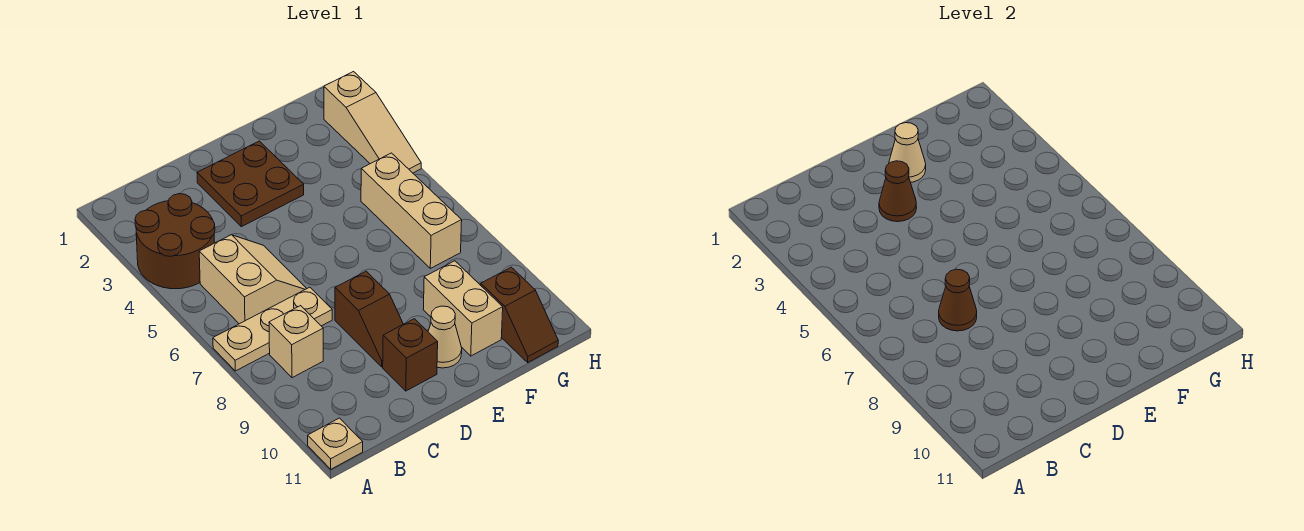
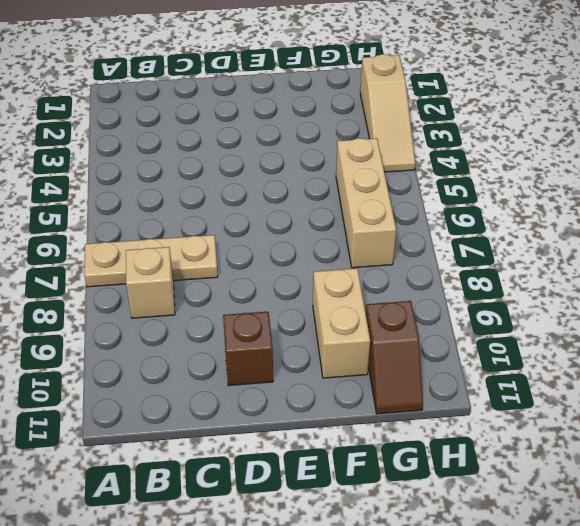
none -> brown 2x2 round brick [135,194,215,289]
none -> tan 1x1 plate [308,418,363,469]
none -> tan 2x2 slope [199,235,307,324]

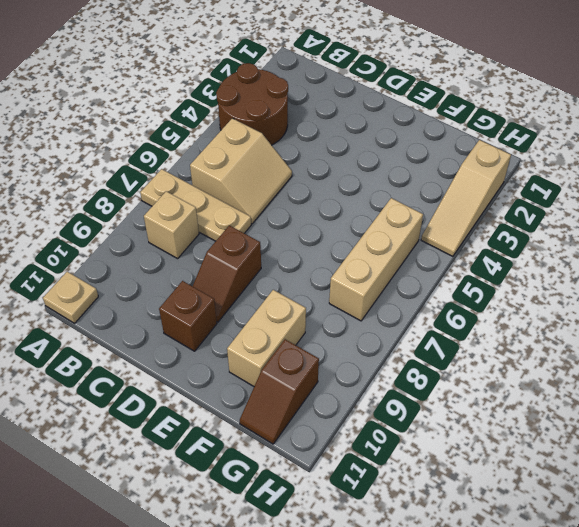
none -> brown 2x2 plate [197,141,304,227]
none -> tan 1x1 cone [428,306,462,368]
none -> brown 1x1 cone [939,269,977,331]

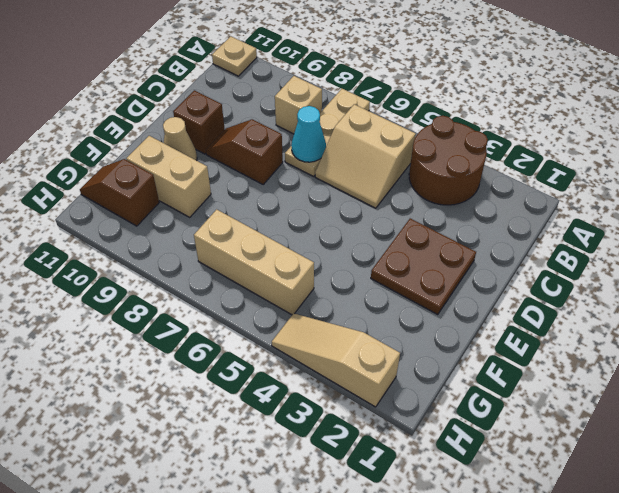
cyan 1x1 cone [291,106,326,162] -> brown 1x1 cone [939,269,977,331]
none -> brown 1x1 cone [879,161,916,222]
none -> tan 1x1 cone [889,123,926,182]

